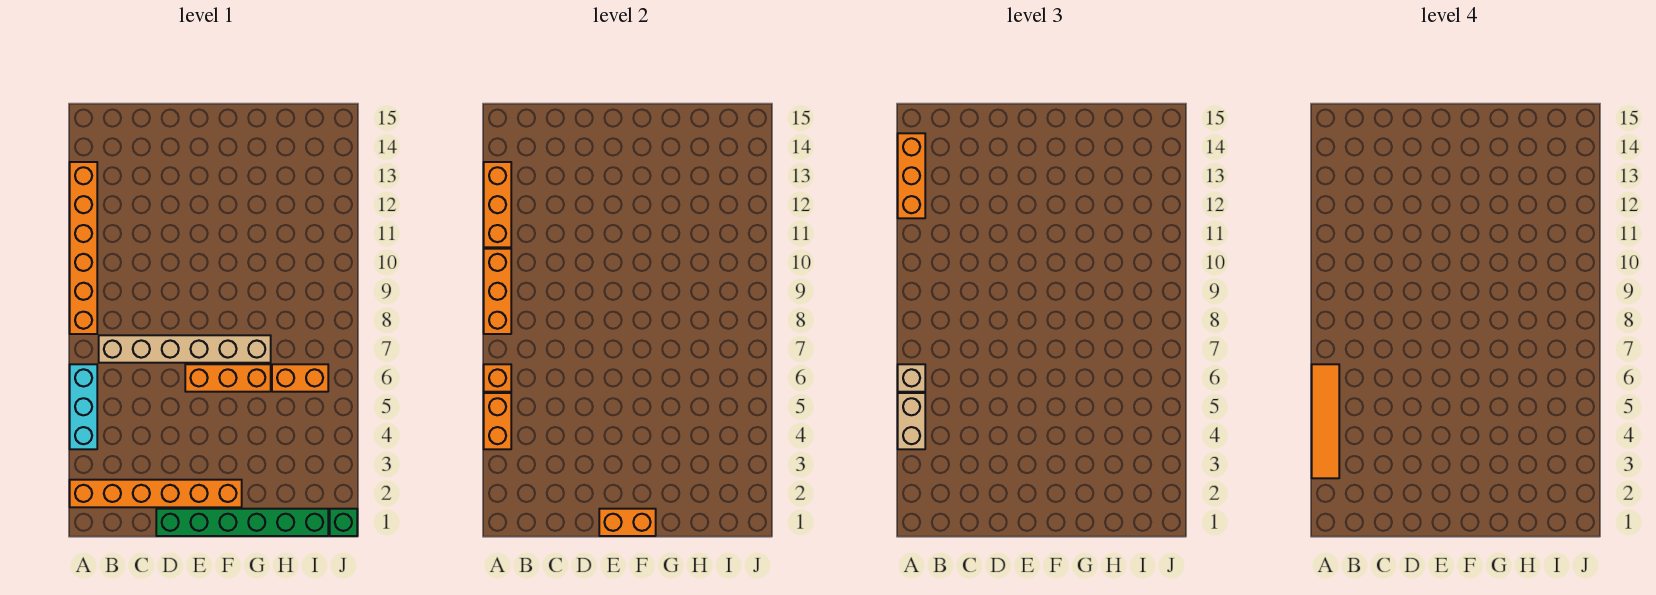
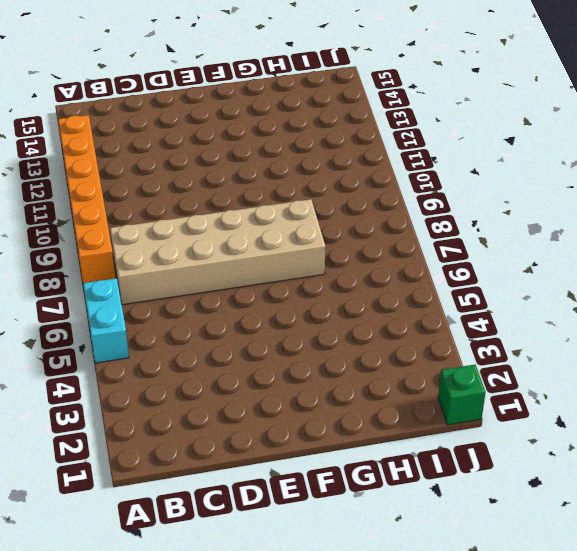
cyan 1x2 brick [83,278,129,363] -> cyan 1x3 brick [70,364,97,449]
tan 2x6 brick [110,199,325,305] -> tan 1x6 brick [99,335,271,363]
none -> orange 1x6 brick [70,480,242,507]
none -> green 1x6 brick [156,509,328,536]
none -> orange 1x3 brick [185,364,271,392]

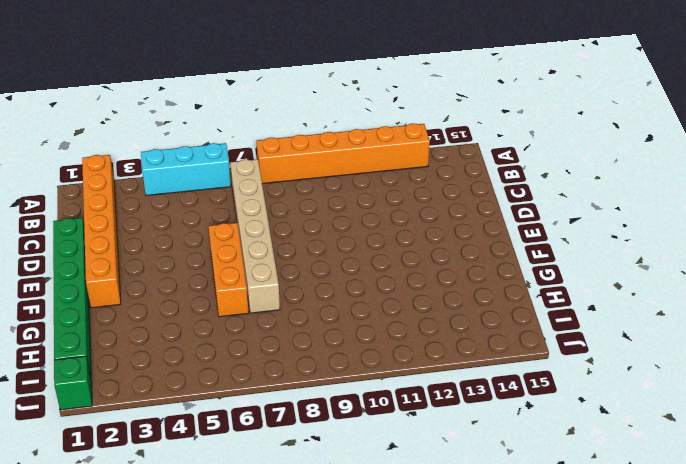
none -> orange 1x2 brick [272,364,328,392]
none -> orange 1x2 brick [484,393,511,449]
none -> orange 1x1 brick [484,364,511,392]

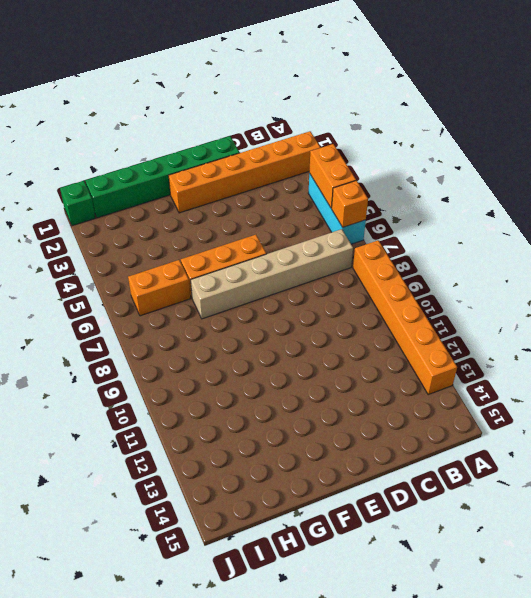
none -> orange 1x3 brick [484,249,511,334]
none -> orange 1x3 brick [484,162,511,247]
none -> orange 1x2 brick [599,509,656,536]

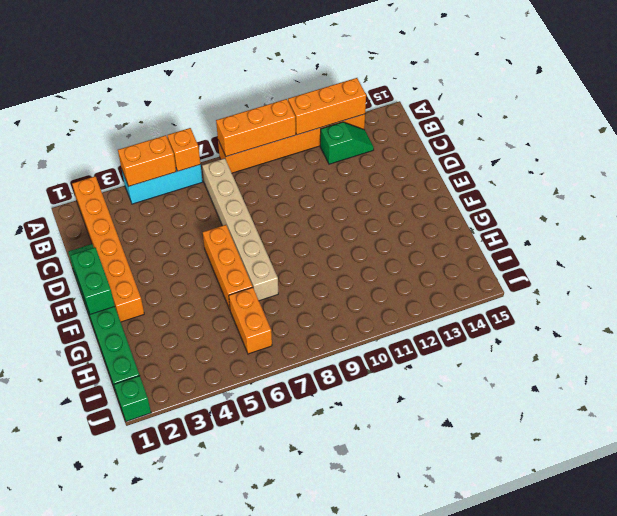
green 1x2 slope [320,122,374,164] -> none
green 1x2 brick [71,247,115,314] -> orange 1x2 brick [599,509,656,536]
none -> tan 1x2 brick [898,393,925,449]
none -> tan 1x1 brick [898,364,925,392]
none -> orange 1x3 brick [898,133,925,218]

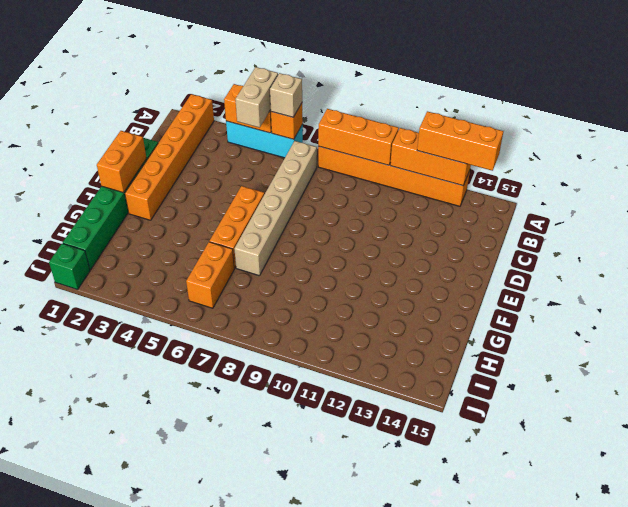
tan 1x2 brick [235,67,278,128] -> tan 1x2 brick turned to [898,393,925,449]
none -> orange 1x4 tile [1312,364,1339,478]

